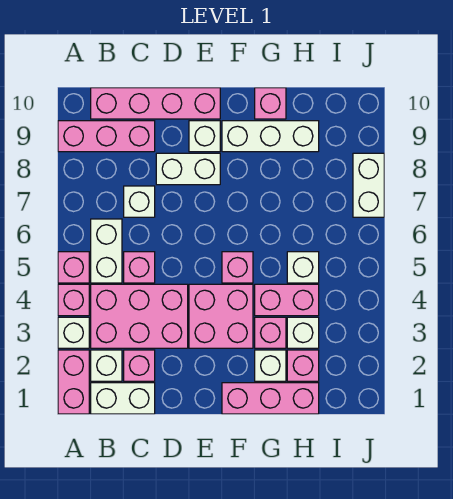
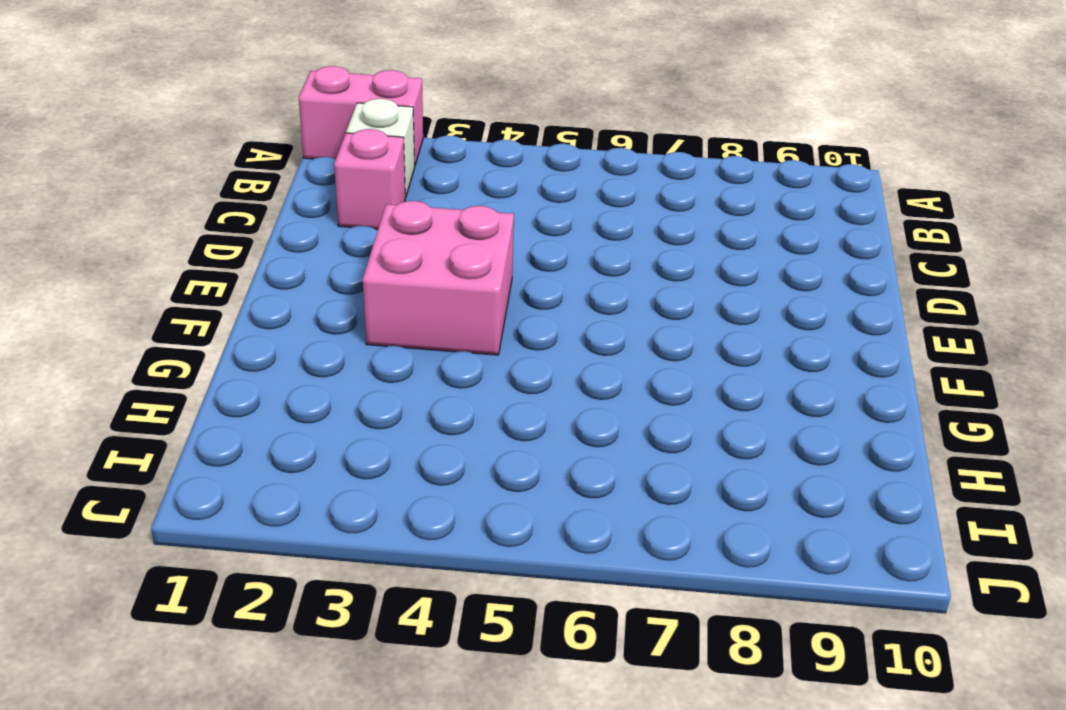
none -> white 1x1 brick [58,317,89,348]
none -> pink 1x1 brick [58,284,89,316]
none -> pink 1x1 brick [58,252,89,283]

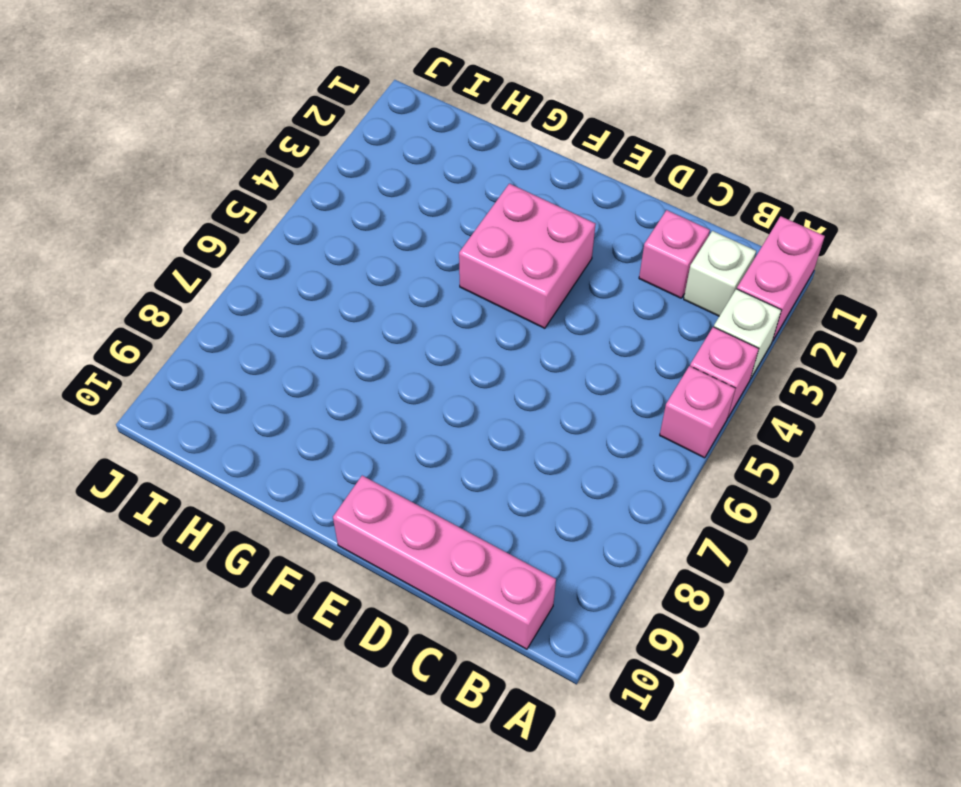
none -> pink 1x3 brick [58,121,155,152]
none -> white 1x2 brick [91,383,155,414]
none -> pink 2x3 brick [91,284,188,348]

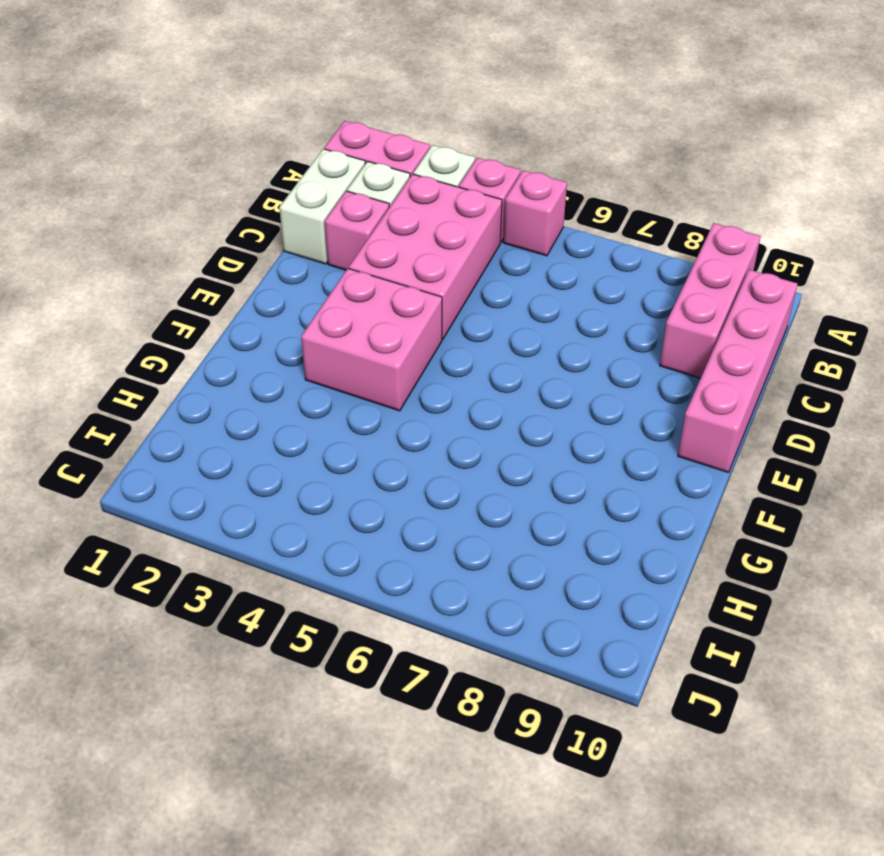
none -> white 1x2 brick [91,219,122,283]
none -> pink 1x1 brick [124,252,155,283]
none -> white 1x1 brick [124,186,155,217]

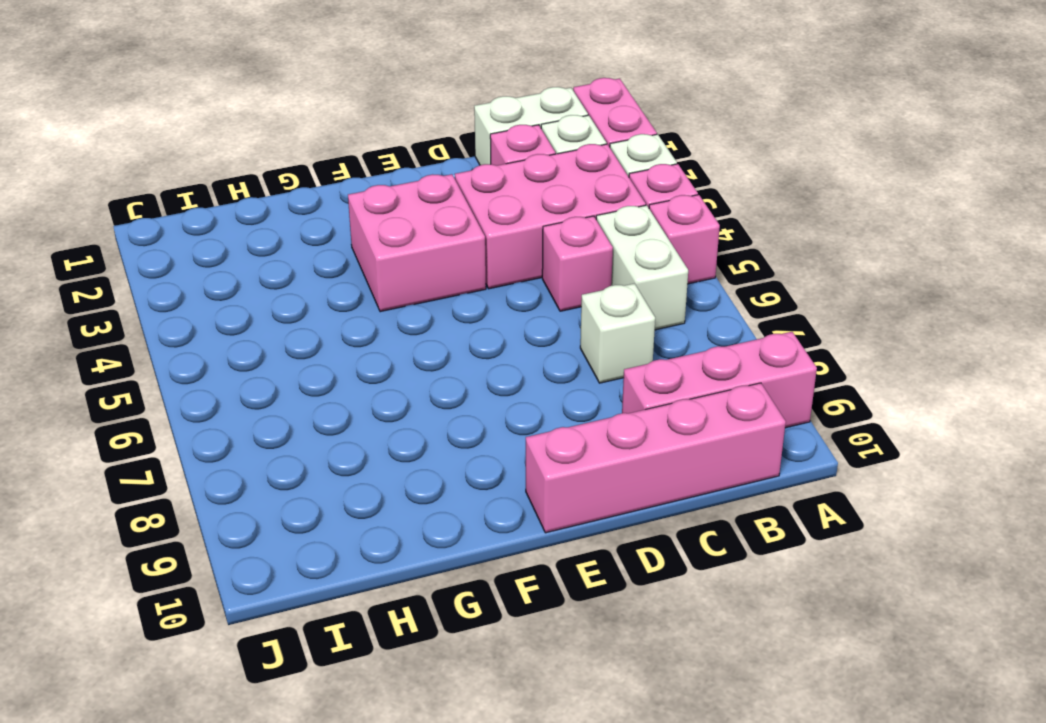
none -> white 1x2 brick [156,153,220,185]
none -> white 1x1 brick [189,121,220,152]
none -> pink 1x3 brick [222,383,319,414]

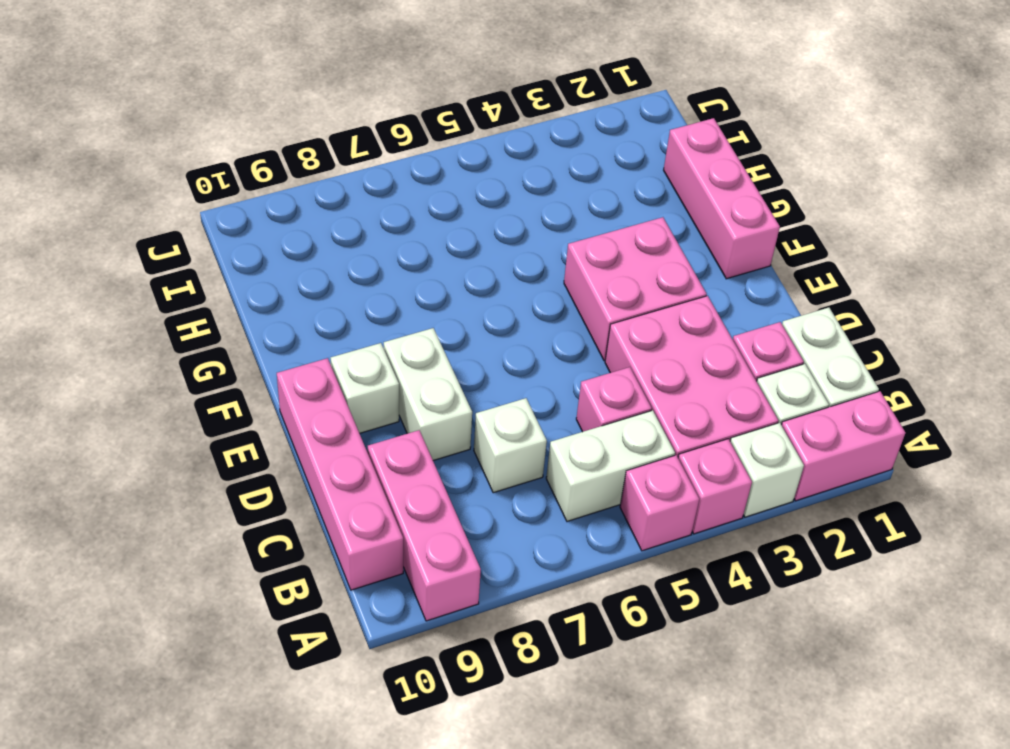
none -> pink 1x1 brick [222,252,253,283]
none -> white 1x3 brick [222,121,319,152]
none -> white 1x1 brick [255,350,286,381]

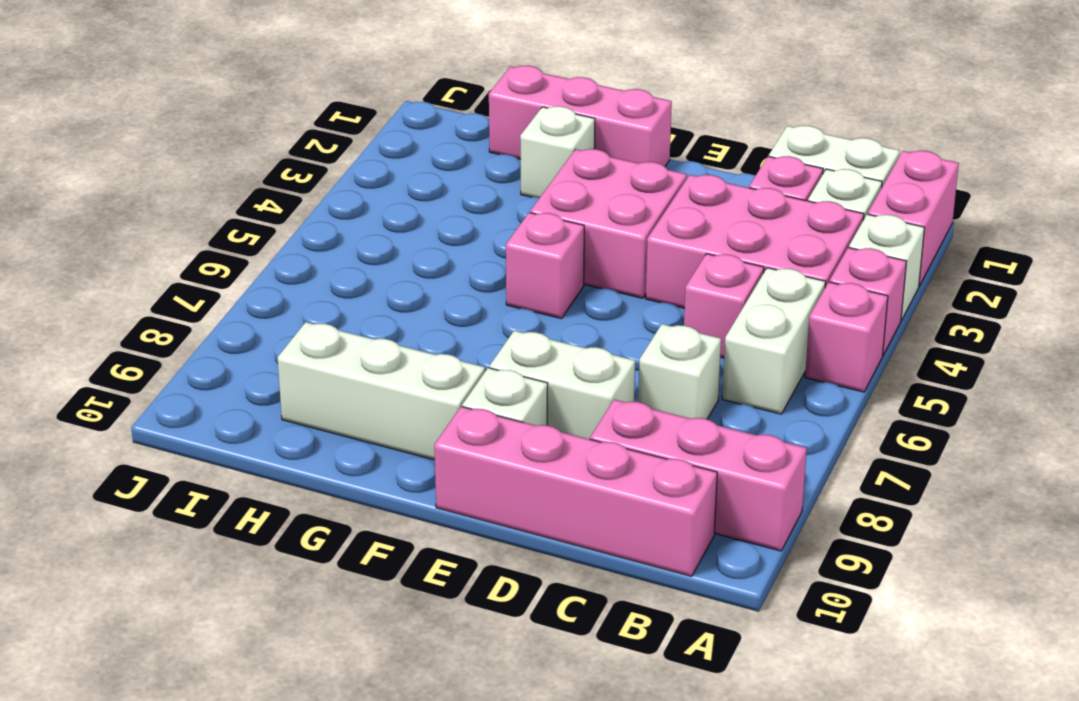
none -> pink 1x1 brick [255,317,286,348]
none -> pink 1x2 brick [255,284,319,316]
none -> pink 1x1 brick [255,88,286,119]

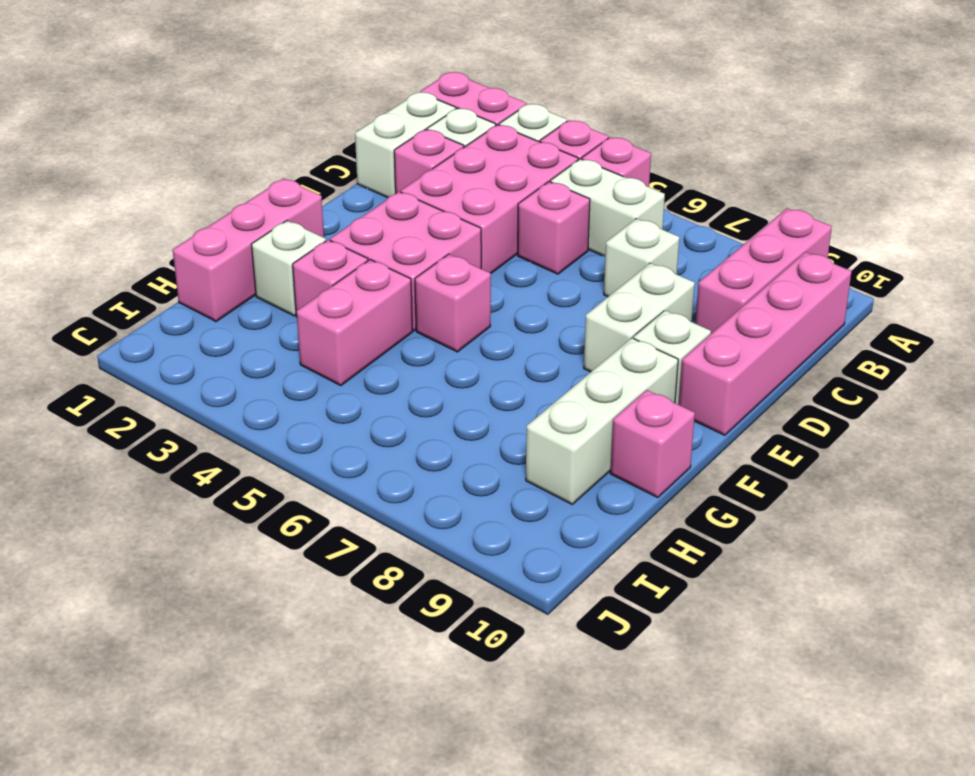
none -> pink 1x1 brick [287,350,319,381]
none -> white 1x1 brick [287,317,319,348]
none -> white 1x1 brick [287,252,319,283]

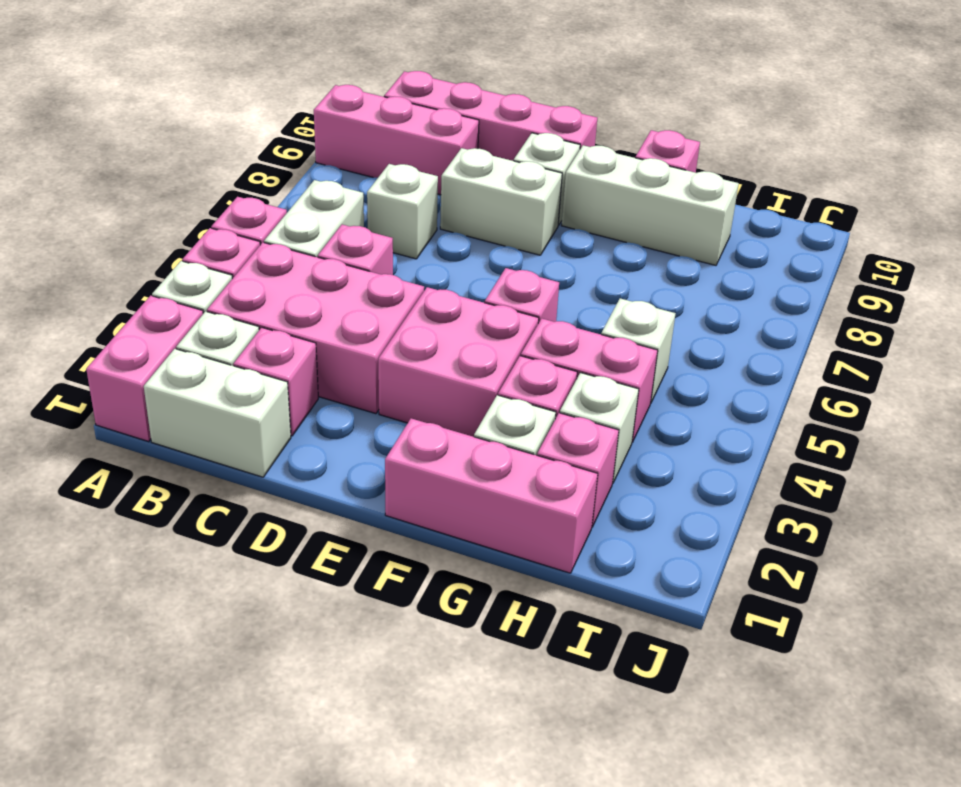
none -> white 1x2 brick [353,153,384,217]

